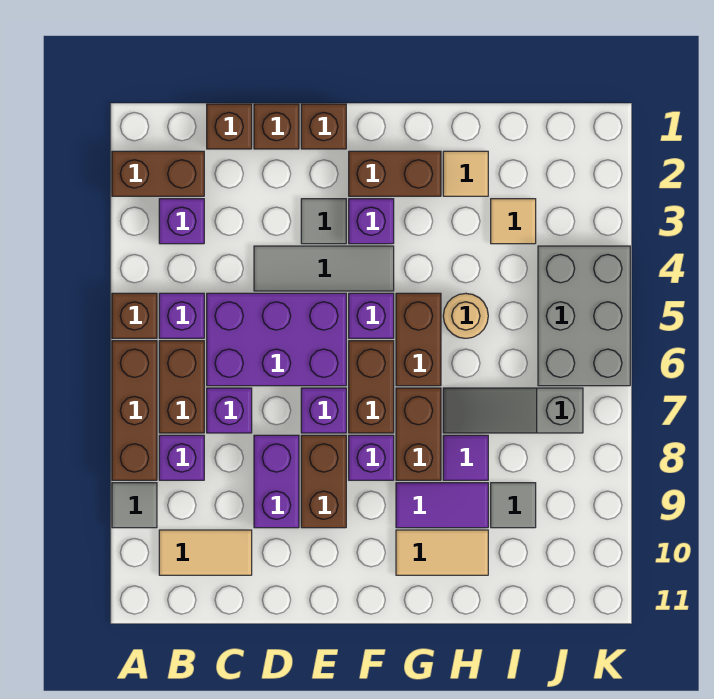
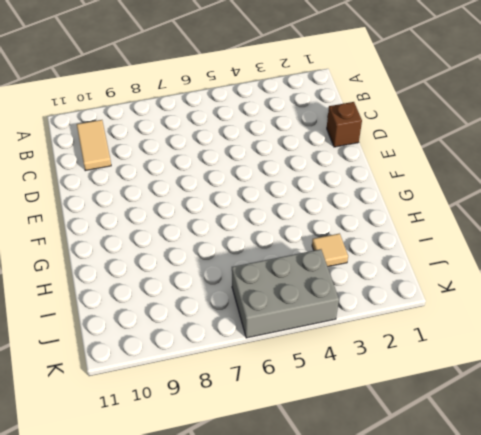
none -> brown 1x2 brick [112,151,204,196]
none -> brown 1x1 brick [112,293,157,338]
none -> brown 1x3 brick [112,341,157,480]
none -> grey 1x1 tile [112,483,157,528]

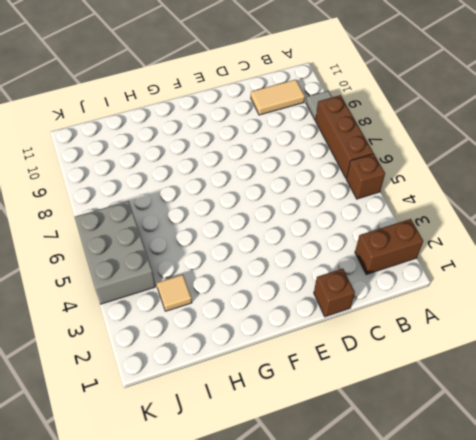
none -> purple 1x1 brick [159,199,204,244]
none -> purple 1x1 brick [159,293,204,338]
none -> brown 1x2 brick [159,341,204,433]
none -> purple 1x1 brick [159,435,204,480]

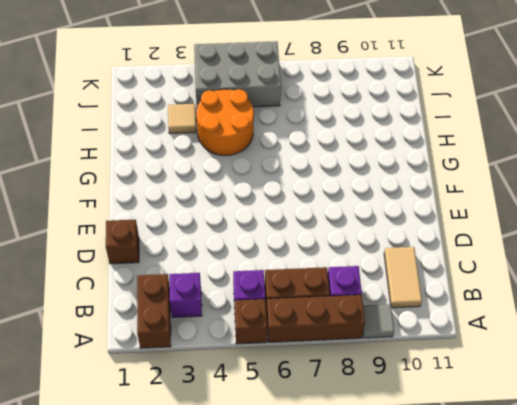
orange 2x2 round brick [196,89,254,155] -> tan 1x1 round brick [443,293,488,338]
none -> brown 1x1 brick [207,104,252,149]
none -> purple 2x3 brick [207,293,346,386]
none -> purple 1x1 brick [207,388,252,433]
none -> grey 1x3 tile [254,246,394,291]

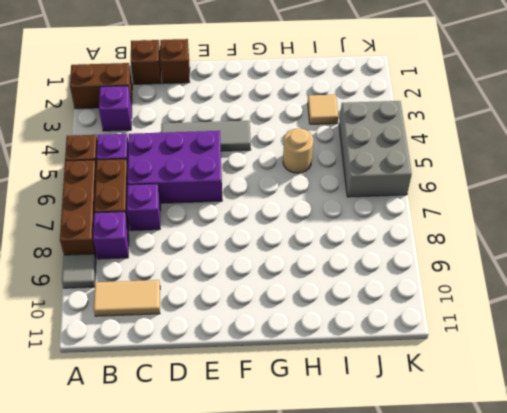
none -> purple 1x2 brick [254,435,299,528]
none -> brown 1x1 brick [301,104,346,149]
none -> grey 1x1 tile [301,199,346,244]
none -> purple 1x1 brick [301,388,346,433]

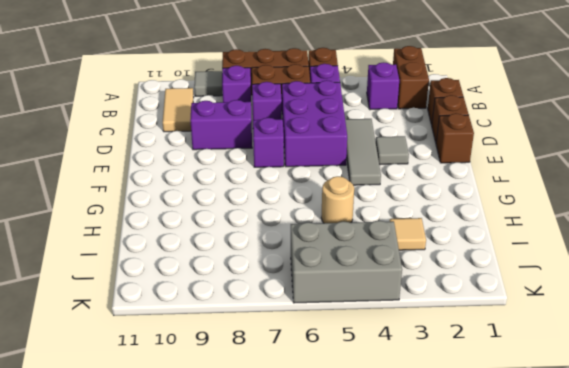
none -> brown 1x2 brick [301,435,346,528]
none -> brown 1x2 brick [349,151,441,196]
none -> purple 1x1 brick [349,199,394,244]
none -> purple 1x1 brick [349,293,394,338]

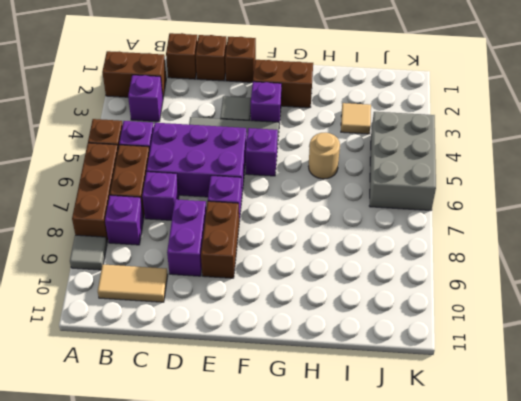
none -> brown 1x2 brick [349,341,394,433]
none -> purple 1x1 brick [349,435,394,480]
none -> brown 1x2 brick [396,293,441,386]
none -> brown 1x2 brick [396,388,441,480]

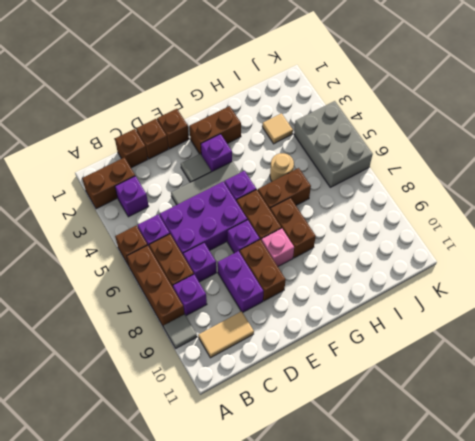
pink 1x1 brick [261,228,294,266] -> purple 1x1 brick [349,435,394,480]
brown 1x2 brick [258,168,311,209] -> brown 1x2 brick turned to [396,293,441,386]
none -> purple 1x2 tile [396,483,488,528]
none -> tan 1x2 tile [396,530,488,575]
none -> tan 1x1 tile [443,151,488,196]
none -> grey 1x3 slope [443,388,583,433]

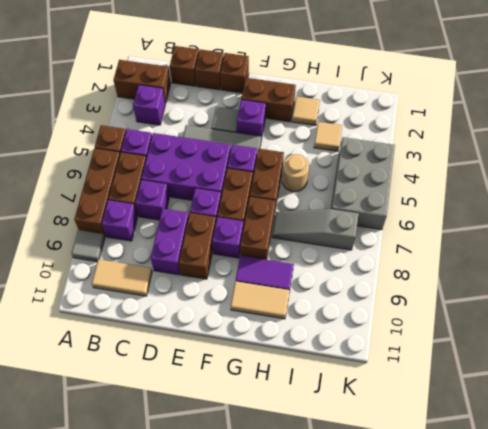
none -> purple 1x1 tile [443,435,488,480]
none -> grey 1x1 tile [491,483,536,528]

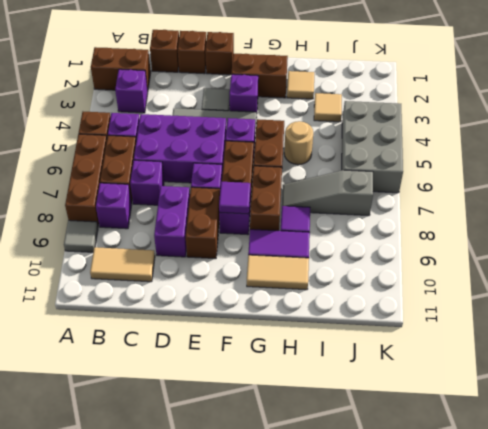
purple 1x1 tile [219,182,250,214] -> none
none -> grey 1x1 tile [491,483,536,528]

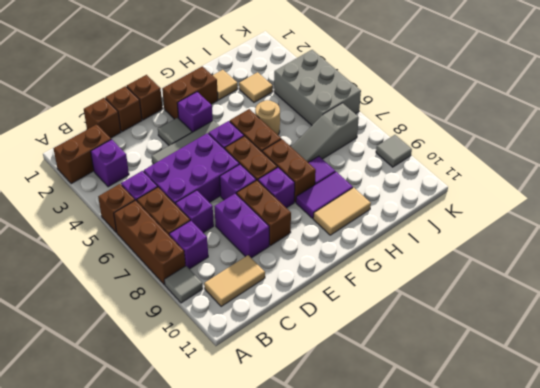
grey 1x1 tile [376,135,412,167] -> grey 1x1 tile moved to [491,483,536,528]

